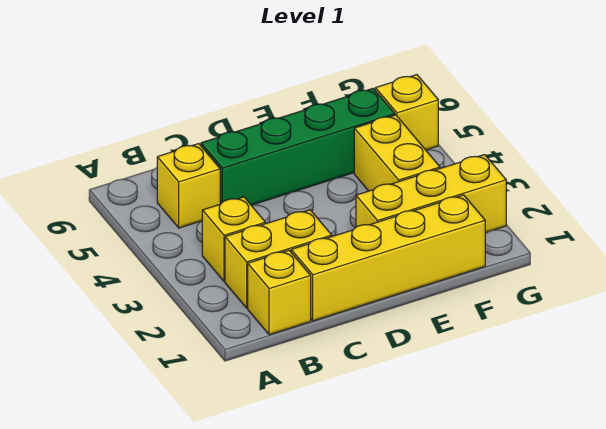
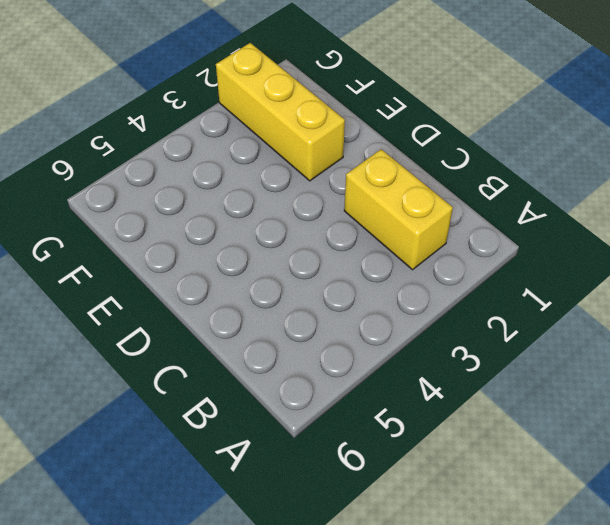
none -> yellow 1x1 brick [248,250,311,335]
none -> yellow 1x1 brick [202,197,265,281]

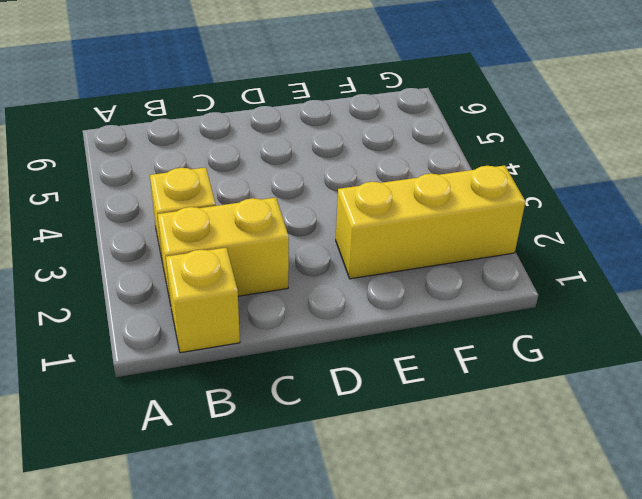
none -> yellow 1x1 brick [157,144,220,228]
none -> yellow 1x4 brick [291,195,485,321]

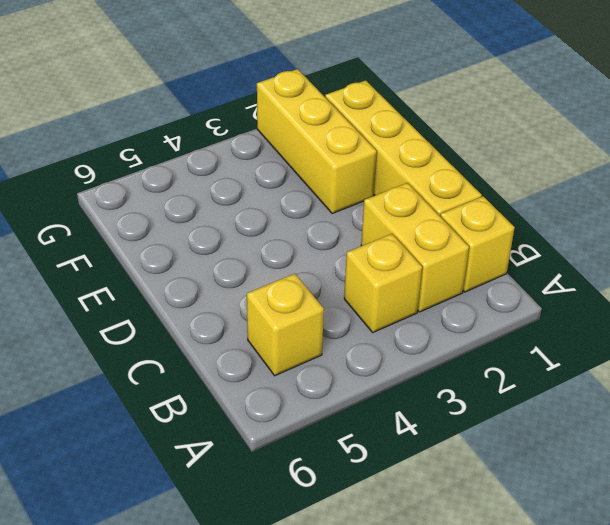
none -> green 1x4 brick [201,88,395,205]
none -> yellow 1x2 brick [354,115,440,191]

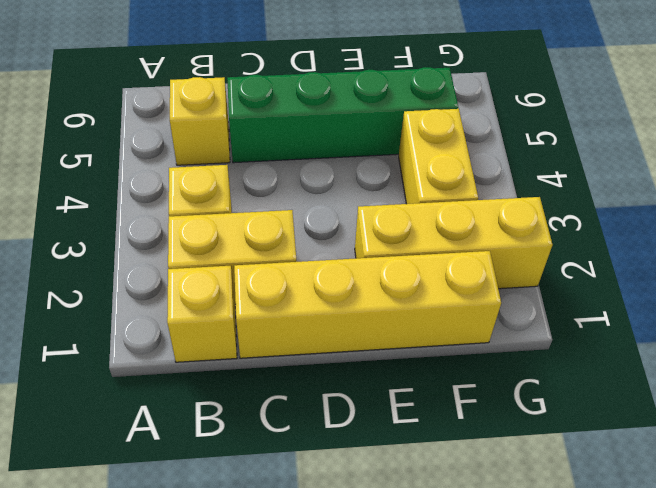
none -> yellow 1x1 brick [375,75,438,150]

